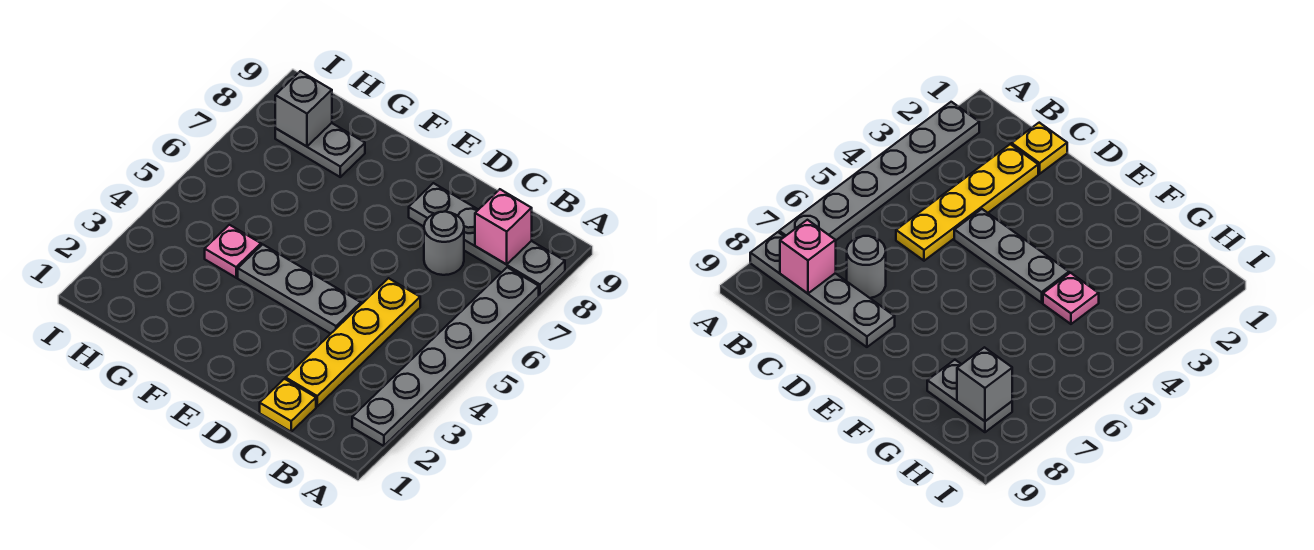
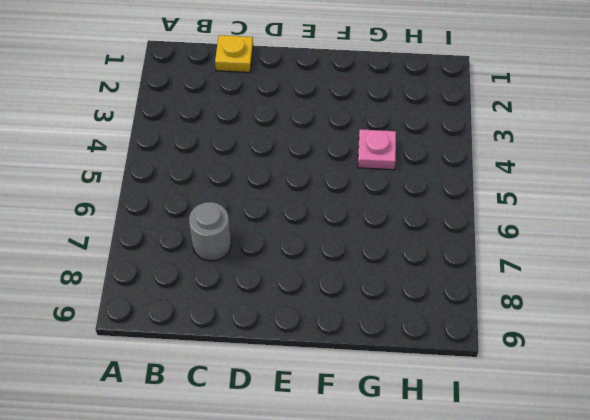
none -> grey 1x6 plate [352,267,539,446]
none -> grey 1x4 plate [409,183,565,295]

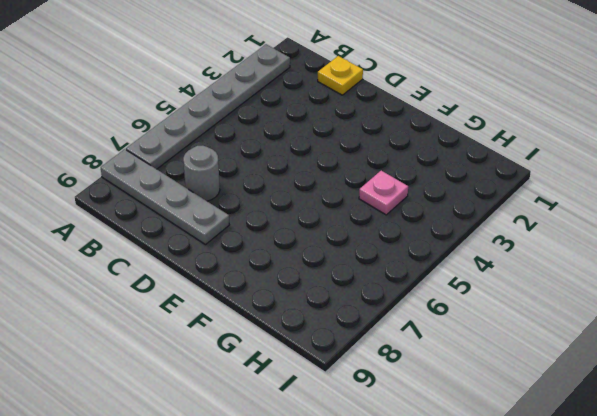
none -> yellow 1x4 plate [286,278,420,406]
none -> grey 1x3 plate [238,244,361,334]

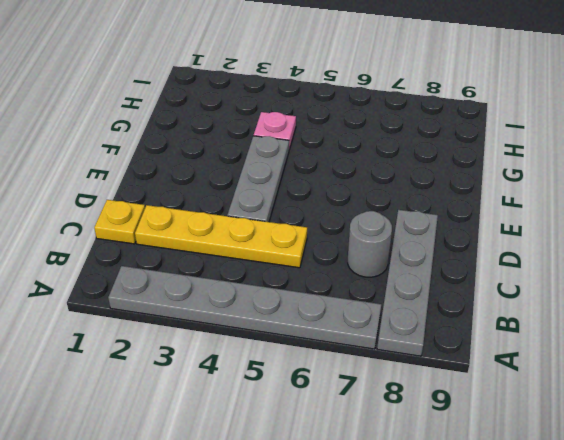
none -> grey 1x2 plate [275,123,365,177]
none -> pink 1x1 brick [475,189,532,264]

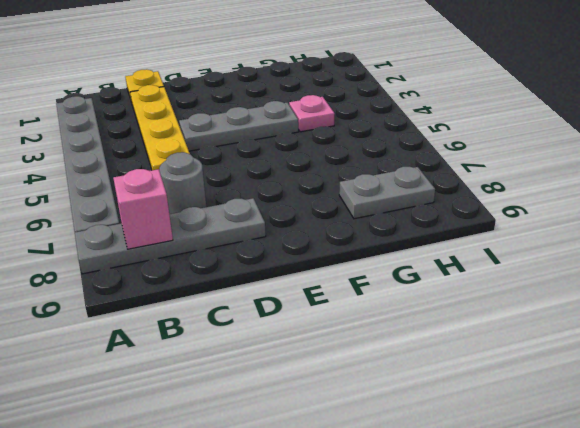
none -> grey 1x1 brick [275,71,332,146]

